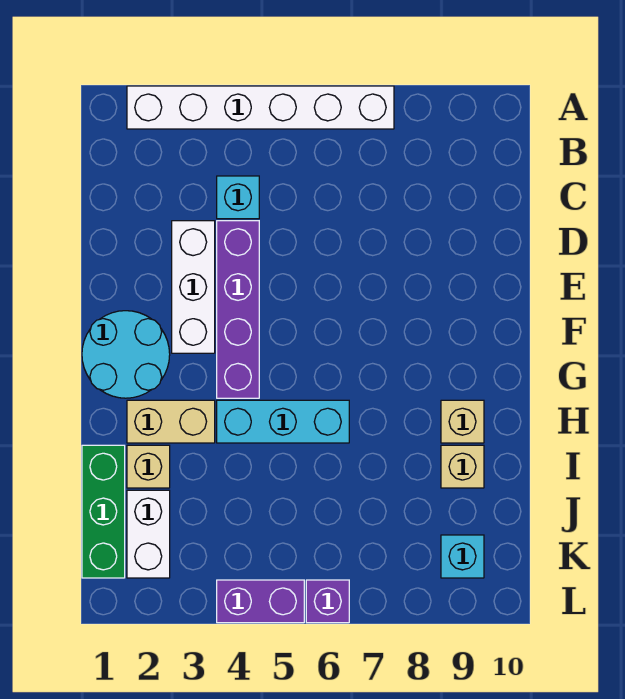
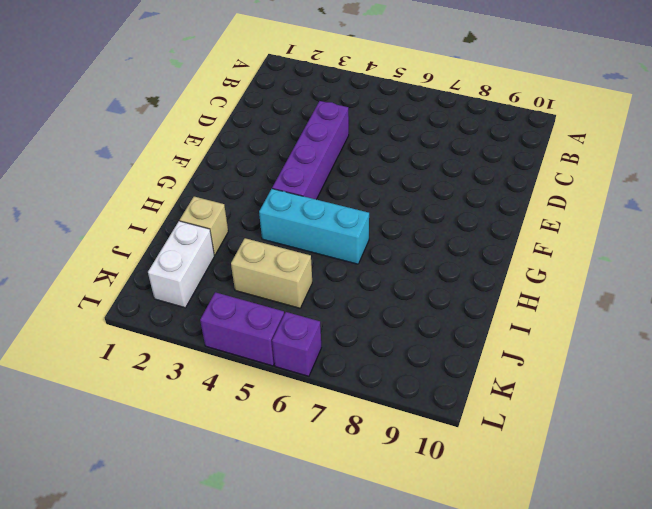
tan 1x2 brick [231,238,312,308] -> tan 1x2 brick moved to [127,400,215,443]
none -> white 1x6 brick [127,86,394,129]
none -> cyan 1x1 brick [217,176,259,219]
none -> white 1x3 brick [172,221,215,353]

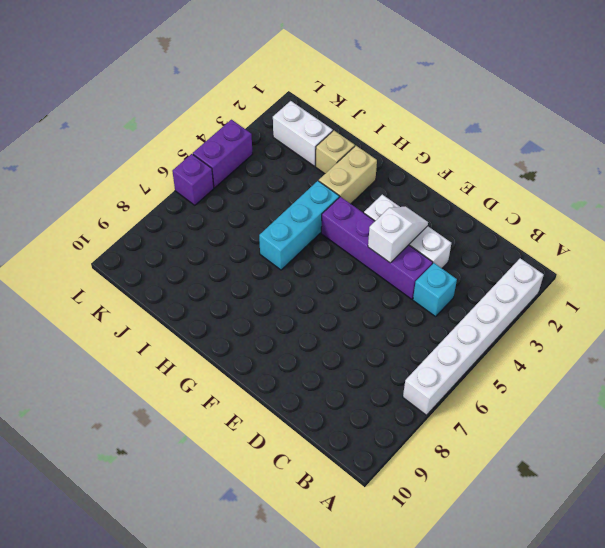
white 1x2 slope [368,206,428,263] -> none
none -> cyan 2x2 round brick [82,311,170,398]
none -> tan 1x1 brick [441,400,484,443]
none -> green 1x3 brick [82,445,125,578]

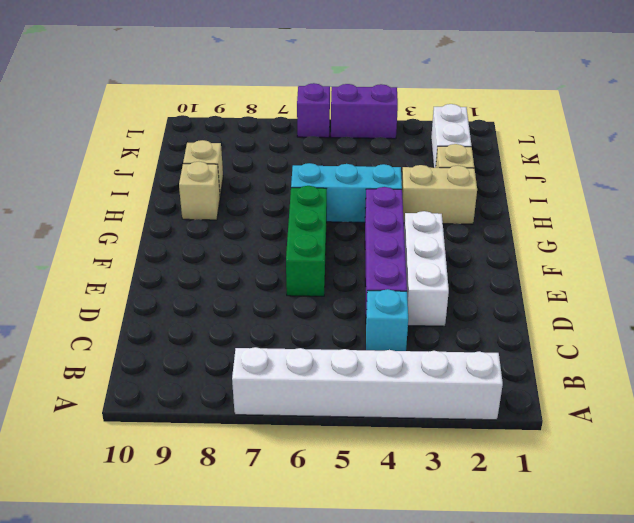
green 1x3 brick [286,186,327,296] -> green 1x3 brick moved to [82,445,125,578]
none -> cyan 2x2 round brick [82,311,170,398]
none -> cyan 1x1 brick [441,535,484,578]

